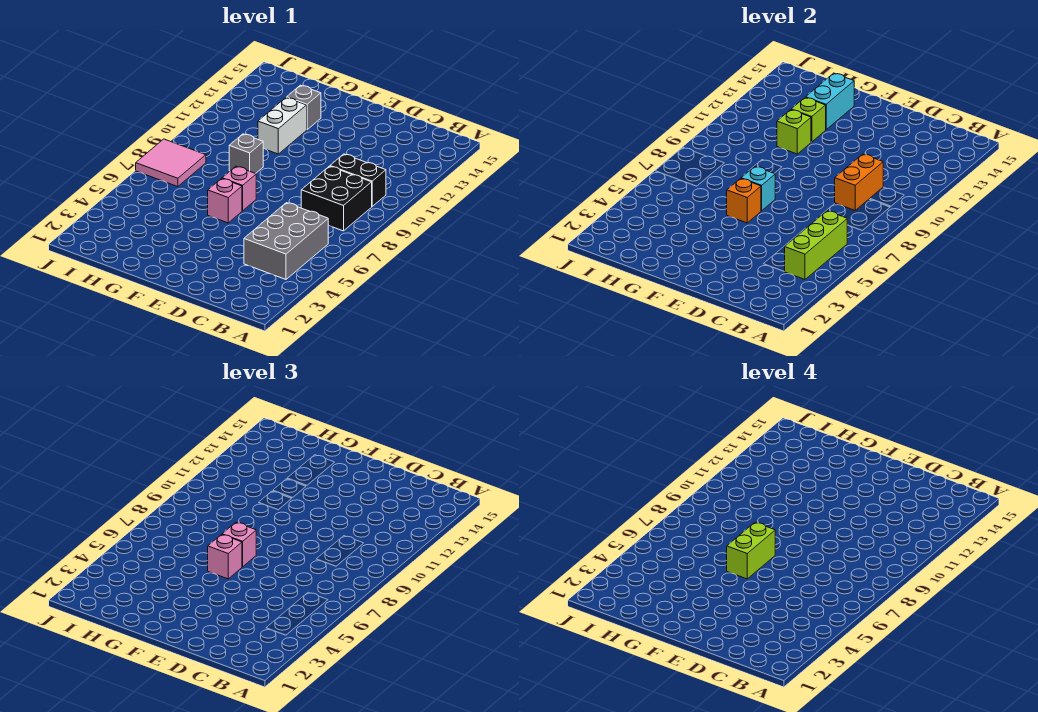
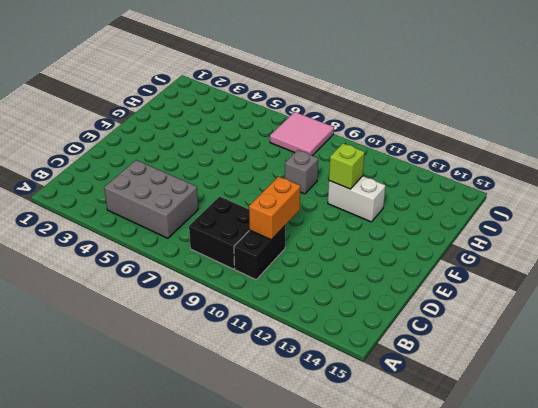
orange 1x2 brick [249,176,300,240] -> orange 1x2 brick turned to [835,154,883,210]
none -> pink 1x1 brick [208,179,242,223]
none -> pink 1x1 brick [222,166,256,211]
none -> grey 1x1 brick [287,85,321,130]

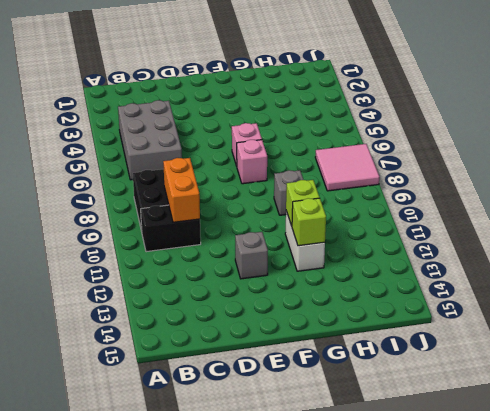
grey 1x1 brick [235,232,268,279] -> grey 1x1 brick moved to [287,85,321,130]
none -> lime 1x3 brick [785,211,847,279]
none -> orange 1x1 brick [727,179,761,223]
none -> cyan 1x1 brick [741,166,775,211]

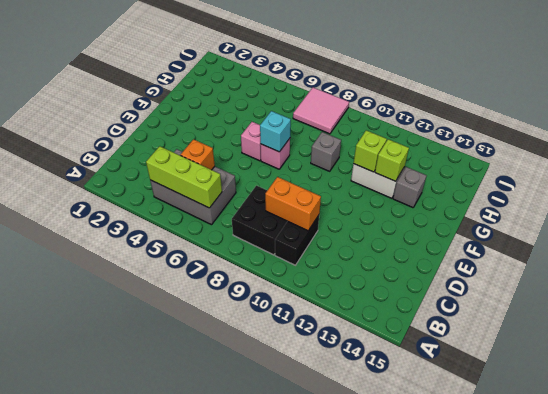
orange 1x1 brick [181,139,215,170] -> orange 1x1 brick moved to [727,179,761,223]
none -> cyan 1x2 brick [806,73,854,130]
none -> pink 1x1 brick [208,535,242,579]
none -> pink 1x1 brick [222,522,256,567]

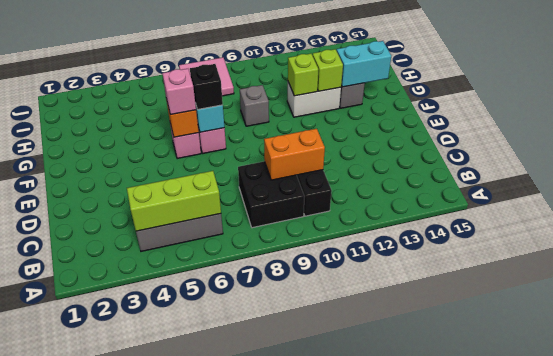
black 1x1 brick [190,64,223,110] -> pink 1x1 brick [222,522,256,567]
none -> lime 1x2 brick [727,522,775,579]

